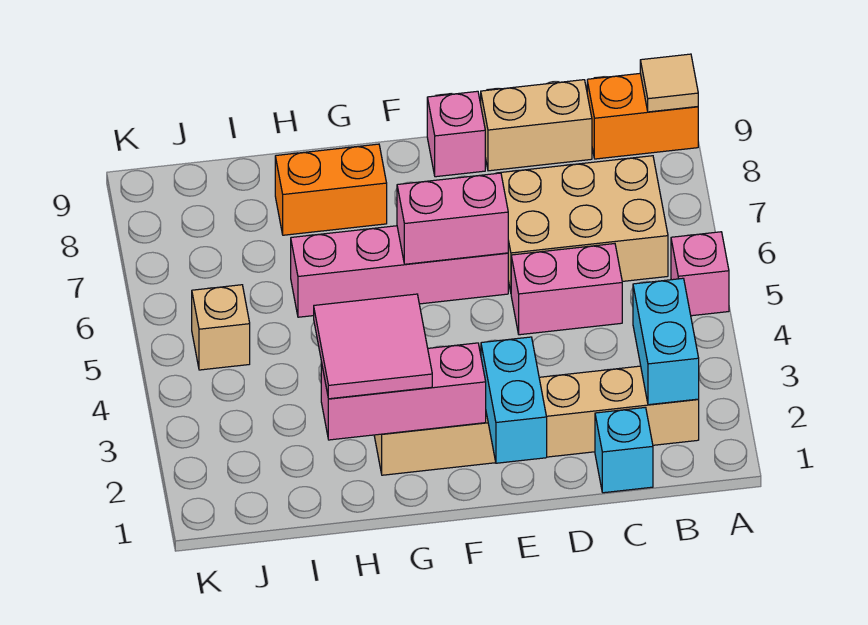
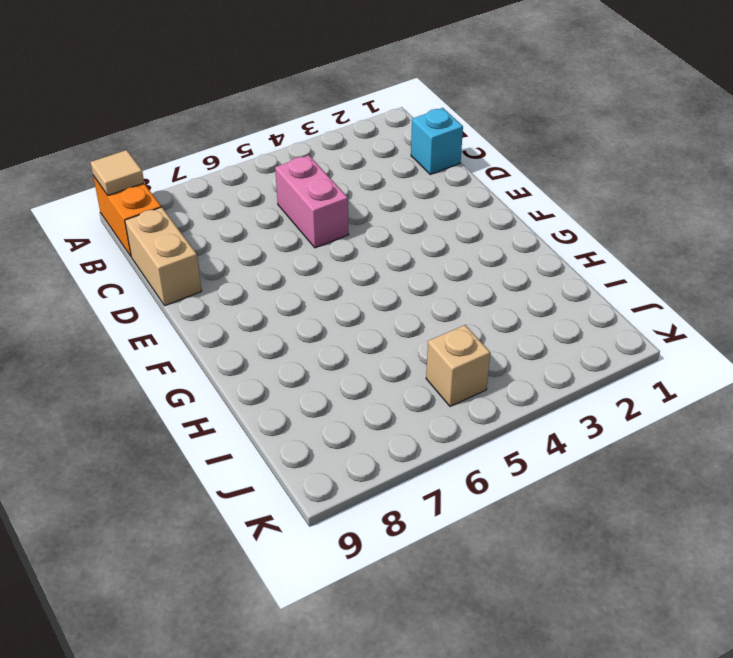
none -> pink 1x1 brick [671,232,729,316]
none -> tan 1x6 brick [374,366,699,475]
none -> tan 2x3 brick [496,156,668,292]

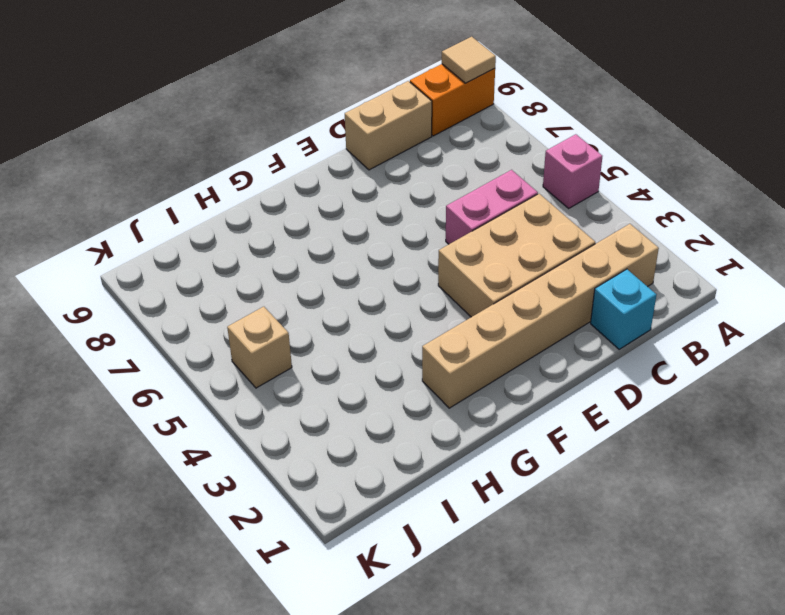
tan 2x3 brick [438,194,595,317] -> tan 2x3 brick moved to [496,156,668,292]
none -> pink 1x4 brick [291,226,508,317]
none -> pink 1x1 brick [427,91,485,177]
none -> orange 1x2 brick [275,144,387,235]

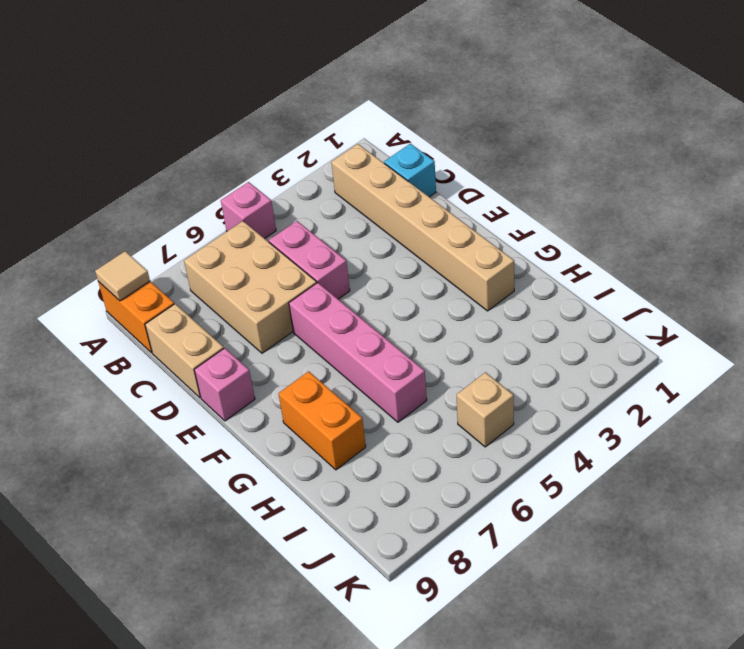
none -> cyan 1x2 brick [633,278,699,405]
none -> cyan 1x2 brick [481,337,547,463]
none -> pink 1x2 brick [397,173,508,264]

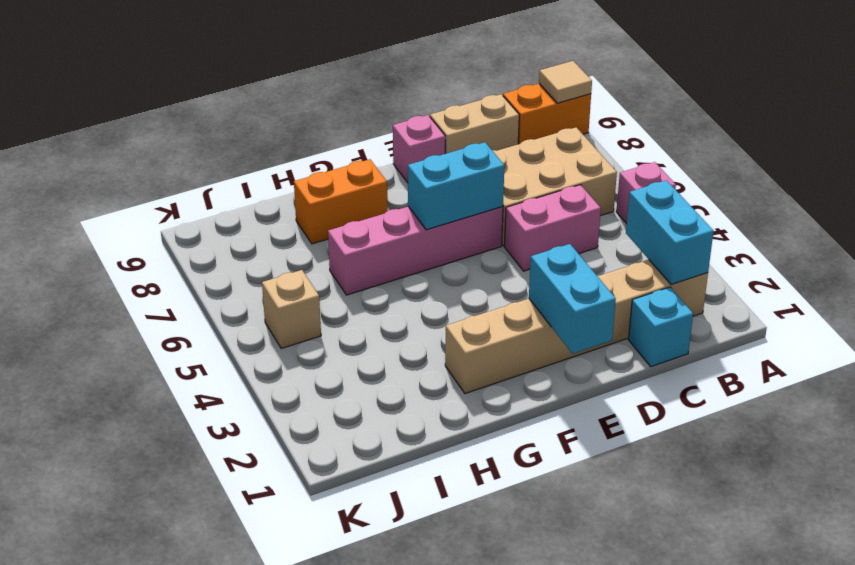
cyan 1x2 brick [408,142,504,230] -> pink 1x2 brick [397,173,508,264]
none -> pink 1x3 brick [321,343,486,440]
none -> pink 2x2 tile [314,294,432,399]

